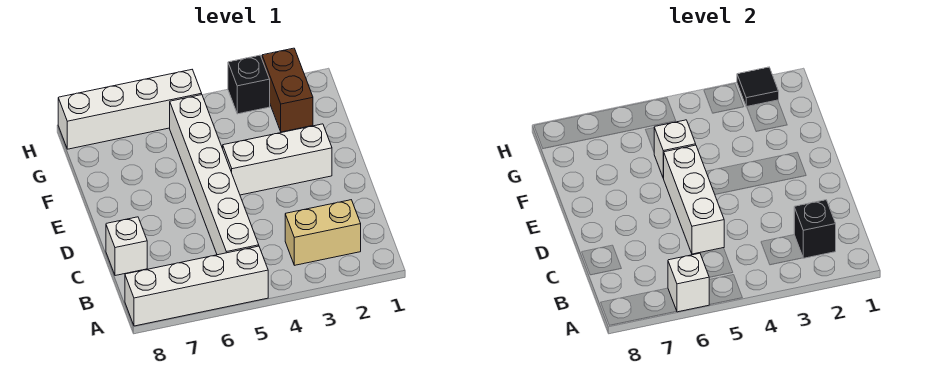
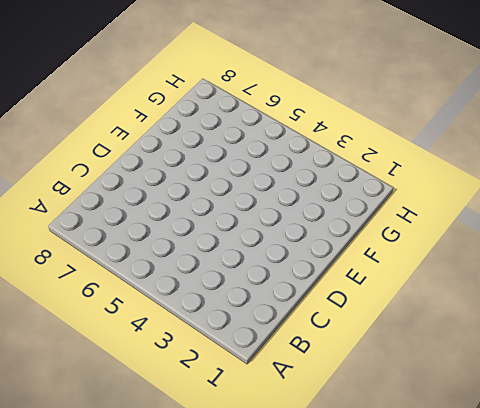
none -> white 1x4 brick [125,246,268,326]
none -> tan 1x2 brick [285,200,361,265]
none -> white 1x6 brick [170,95,259,255]

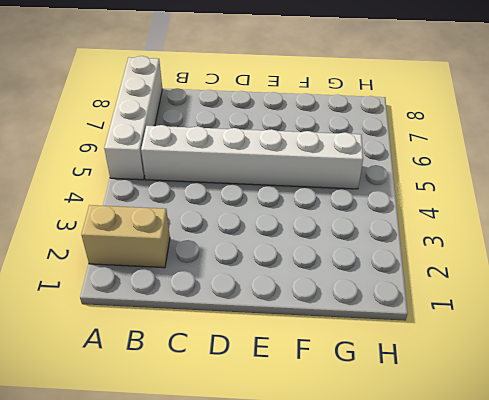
tan 1x2 brick [81,205,170,268] -> tan 1x2 brick turned to [285,200,361,265]
none -> white 1x1 brick [106,217,147,276]
none -> white 1x3 brick [223,124,332,195]
none -> brown 1x2 brick [262,48,313,132]

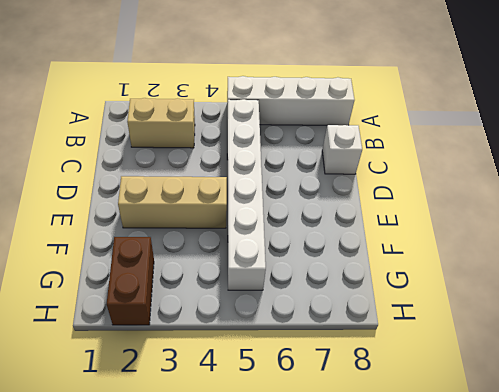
tan 1x3 brick [118,176,227,228] -> white 1x3 brick [223,124,332,195]
none -> black 1x1 brick [228,55,270,114]
none -> white 1x4 brick [58,70,202,149]
none -> white 1x1 brick [668,253,709,312]

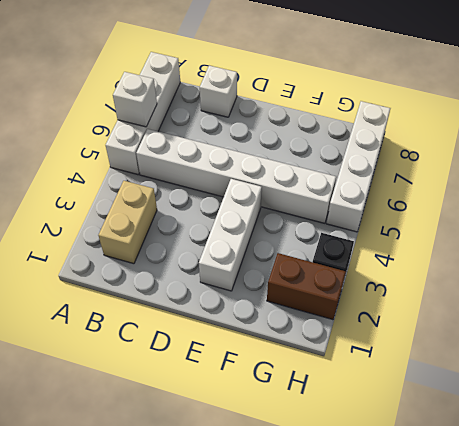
none -> black 1x1 brick [794,200,836,258]
none -> white 1x3 brick [663,145,724,254]
none -> white 1x1 brick [654,120,696,178]

